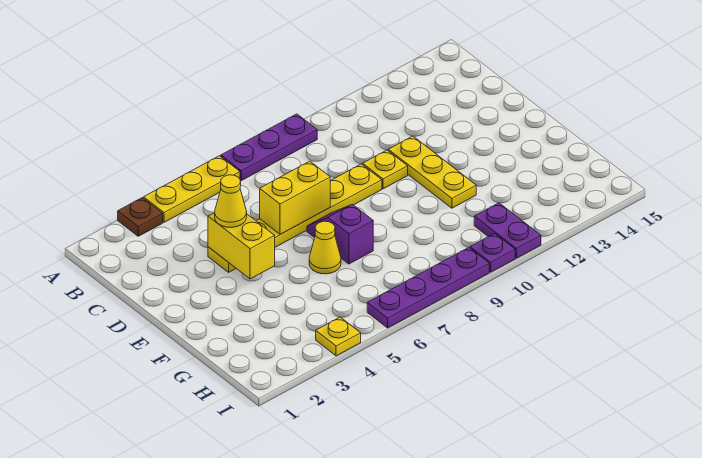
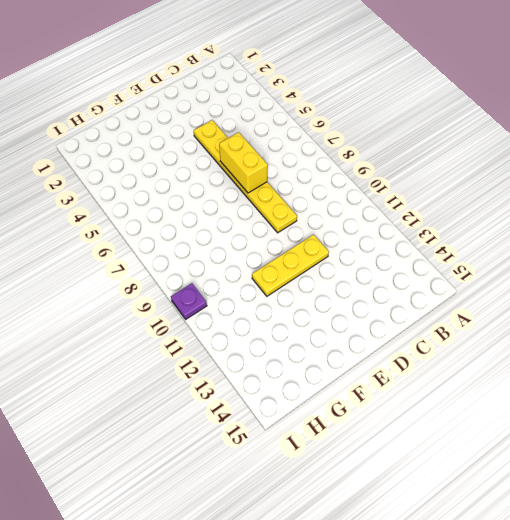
none -> brown 1x1 plate [118,198,163,236]
none -> yellow 1x3 plate [144,156,240,222]
none -> purple 1x3 plate [221,114,317,181]

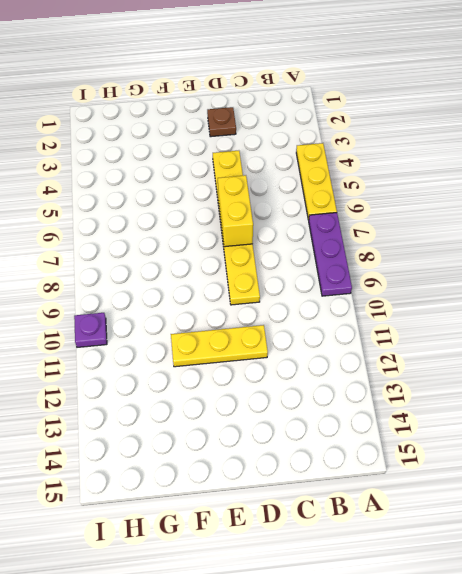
brown 1x1 plate [207,107,236,137] -> brown 1x1 plate moved to [118,198,163,236]
none -> yellow 1x1 plate [363,150,408,189]
none -> purple 1x2 slope [307,204,373,264]
none -> yellow 1x1 cone [309,221,341,274]

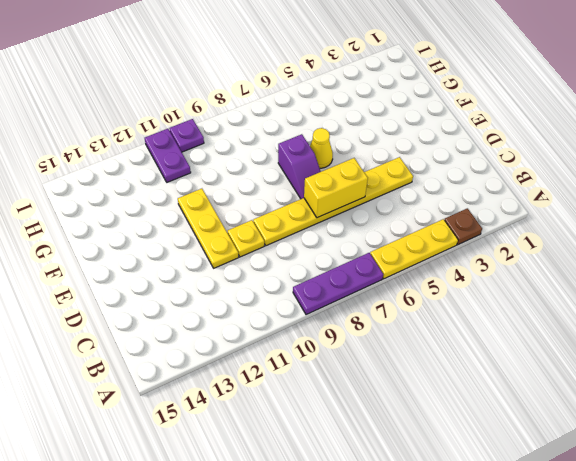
none -> yellow 1x1 plate [316,317,361,356]
none -> purple 1x4 plate [367,247,489,328]
none -> yellow 1x2 brick [208,213,275,279]

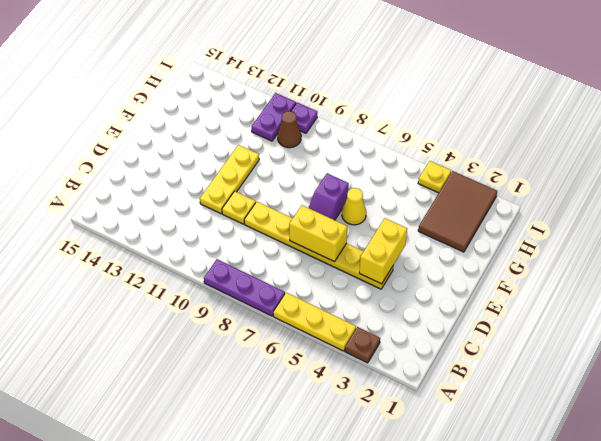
brown 2x3 tile [418,171,497,252] -> none
brown 1x1 cone [278,111,301,148] -> none
none -> purple 1x4 plate [367,247,489,328]
none -> yellow 1x1 cone [215,175,247,227]

